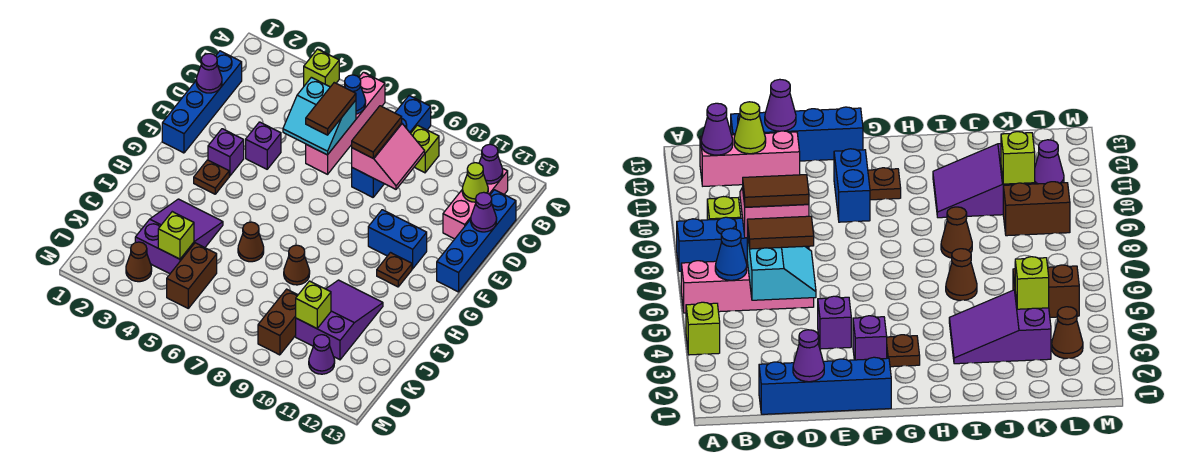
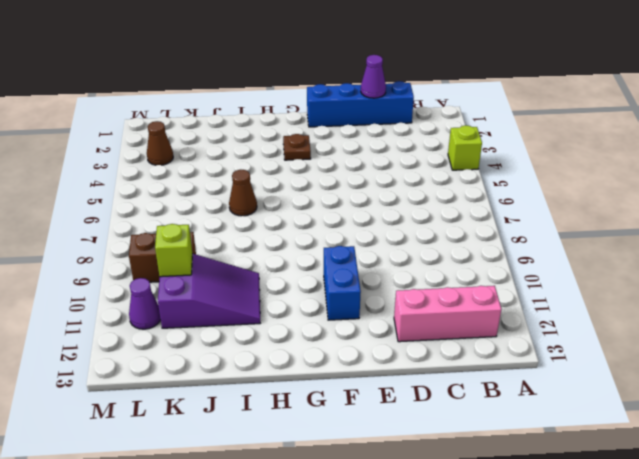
none -> pink 1x4 brick [306,72,385,174]
none -> blue 1x4 brick [352,96,431,197]
none -> lime 1x1 brick [411,125,439,173]
none -> blue 1x4 brick [437,190,516,292]

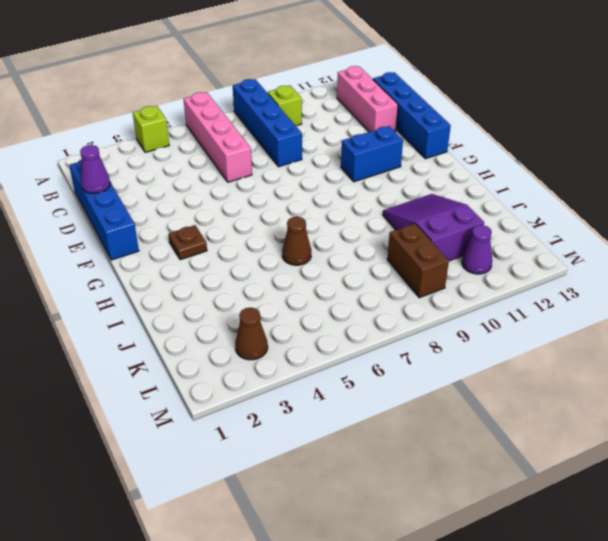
none -> purple 1x1 brick [246,122,281,169]
none -> purple 1x1 brick [208,129,244,176]
none -> brown 1x1 plate [377,253,412,287]
none -> purple 2x3 slope [135,199,223,274]

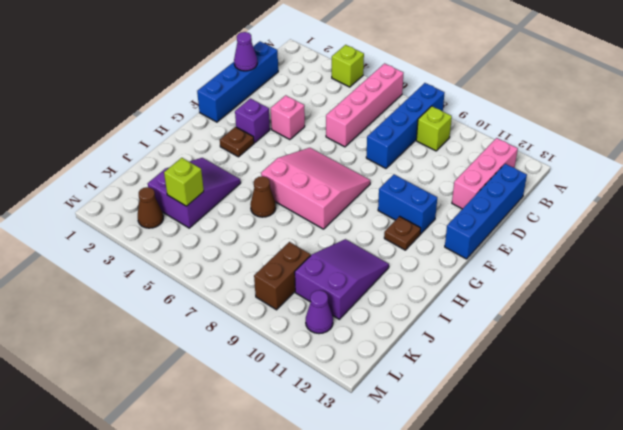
pink 1x1 brick [271,95,305,140] -> purple 1x1 brick [246,122,281,169]
pink 3x3 slope [261,148,370,229] -> none
none -> brown 1x1 cone [284,245,310,285]
none -> brown 1x2 brick [167,243,217,308]
none -> blue 1x1 cone [344,75,366,114]
none -> purple 1x1 cone [479,144,503,184]

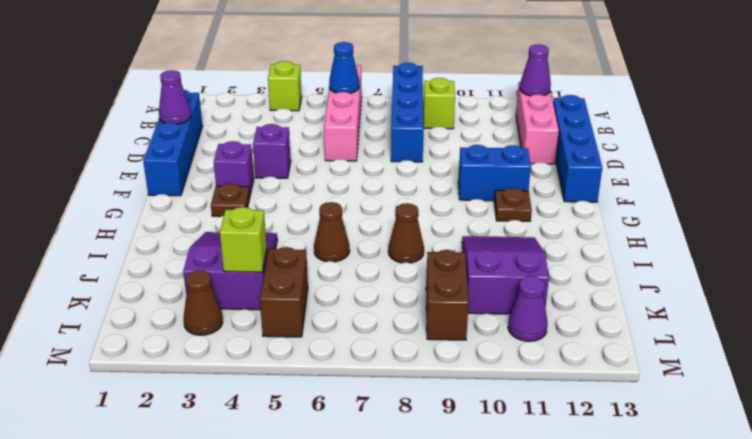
none -> cyan 2x2 slope [283,77,356,155]
none -> pink 2x2 slope [352,123,425,189]
none -> lime 1x1 cone [462,163,488,202]
none -> purple 1x1 cone [471,192,497,232]

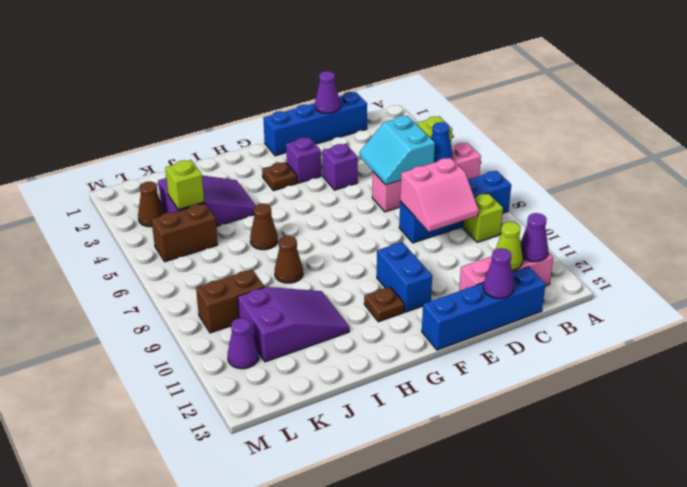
none -> lime 1x1 brick [296,281,331,329]
none -> brown 1x2 tile [306,83,356,135]
none -> brown 1x2 tile [352,106,402,158]

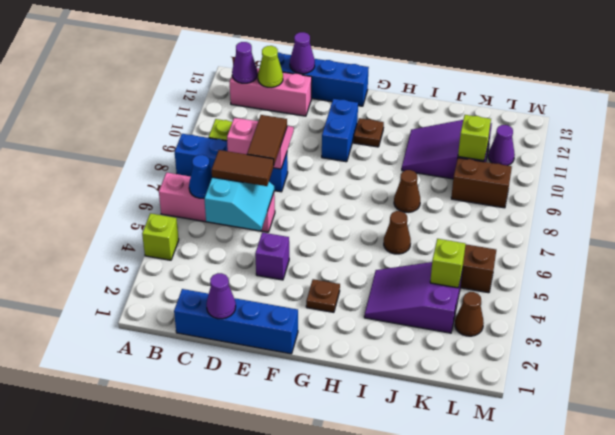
brown 1x2 tile [247,115,287,164] -> brown 1x2 tile turned to [352,106,402,158]
none -> purple 1x1 brick [208,129,244,176]

